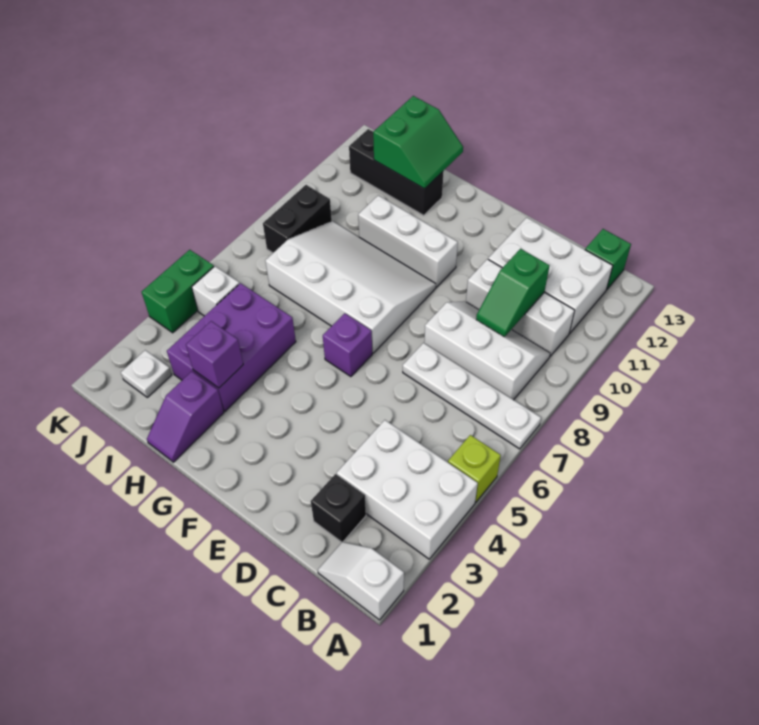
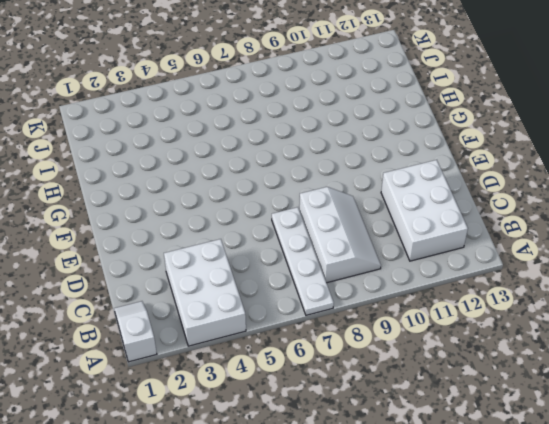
none -> lime 1x1 brick [448,435,501,502]
none -> white 1x3 brick [466,259,575,356]
none -> green 1x1 brick [585,229,631,290]

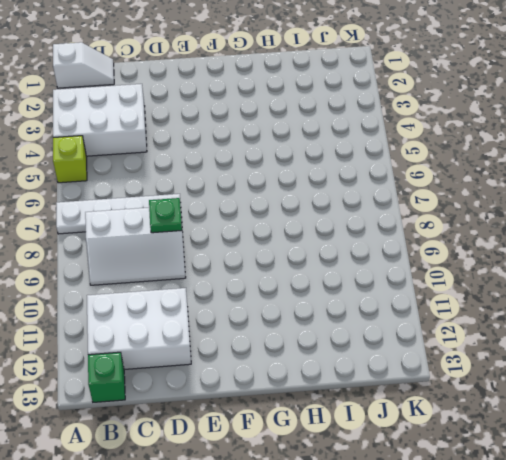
green 1x1 plate [149,198,182,233] -> none
none -> white 1x3 brick [466,259,575,356]
none -> black 1x1 brick [311,474,366,542]
none -> purple 1x1 brick [323,313,372,377]

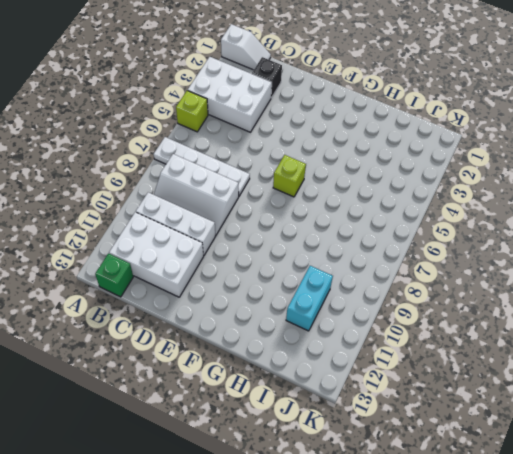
lime 1x1 brick [273,155,306,197] -> purple 1x1 brick [323,313,372,377]
cyan 1x2 brick [286,266,333,331] -> none
none -> white 3x4 slope [265,221,436,353]
none -> white 1x3 brick [358,195,458,287]
none -> purple 1x2 slope [147,371,224,462]

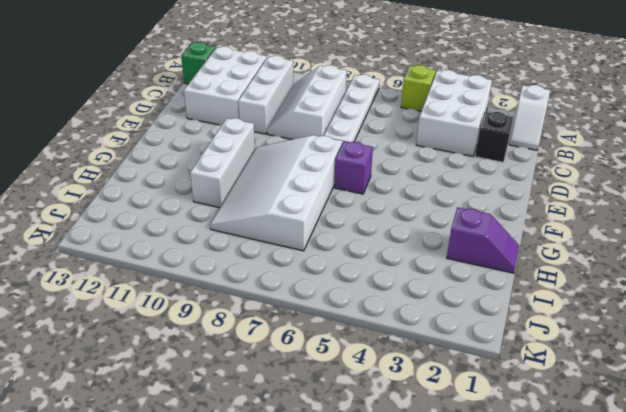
none -> purple 2x3 brick [167,283,296,411]
none -> black 1x3 brick [349,129,443,215]
none -> white 1x1 plate [121,350,172,397]

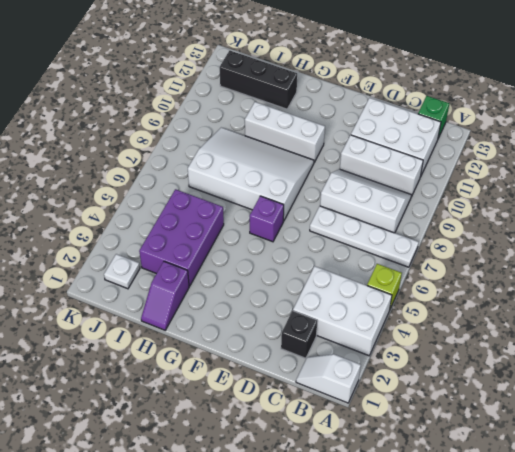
none -> white 1x1 brick [192,266,240,316]
none -> black 1x2 brick [263,185,332,253]
none -> green 1x2 brick [142,250,214,333]

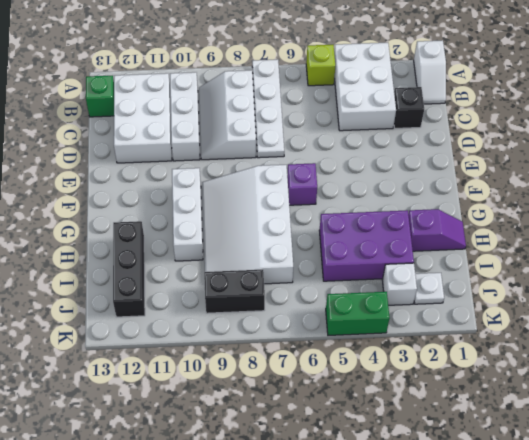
white 1x1 brick [382,263,417,305] -> white 1x1 brick moved to [192,266,240,316]
none -> green 1x2 slope [476,249,550,337]
none -> purple 1x1 brick [186,321,243,388]
none -> green 2x2 slope [373,96,463,189]

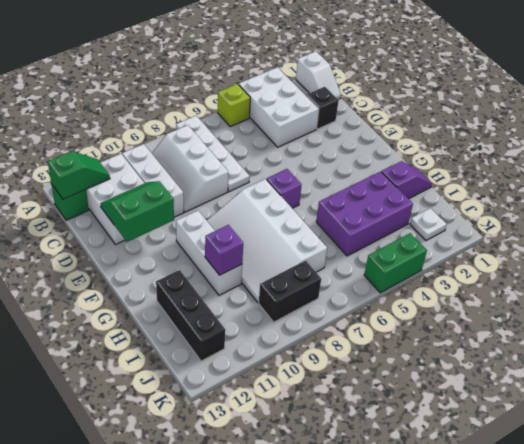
green 1x2 slope [48,151,110,199] -> green 1x2 slope moved to [476,249,550,337]
green 2x2 slope [100,181,174,242] -> green 2x2 slope moved to [373,96,463,189]
purple 1x1 brick [205,225,243,275] -> purple 1x1 brick moved to [186,321,243,388]
none -> white 1x1 brick [192,266,240,316]

